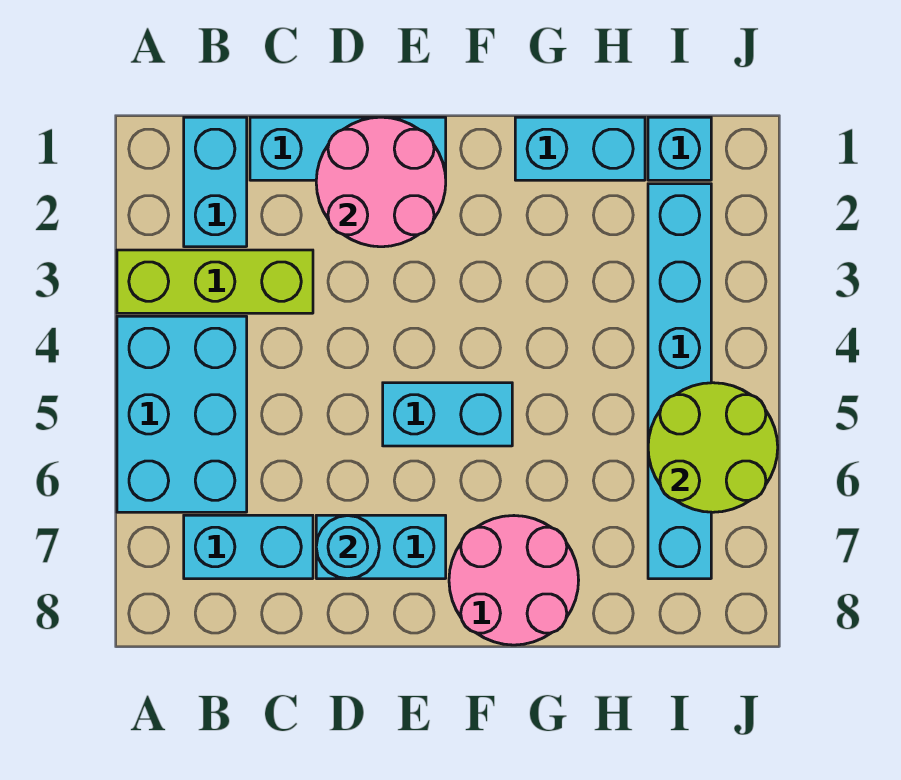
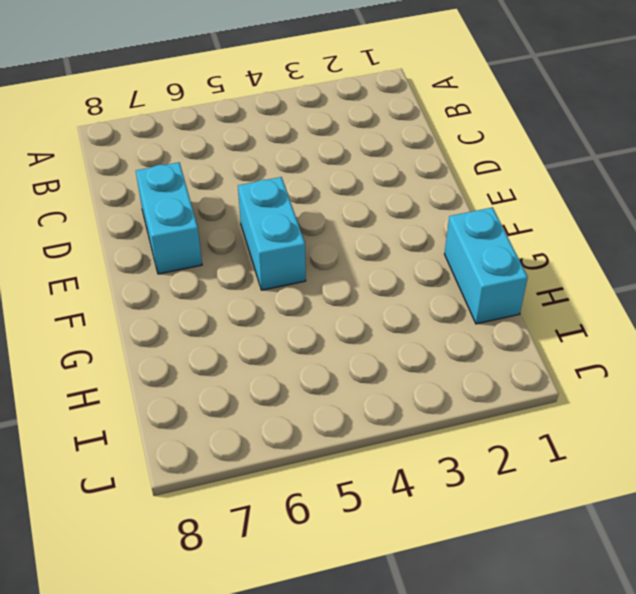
none -> lime 1x3 brick [117,250,313,313]
none -> cyan 2x3 brick [117,316,247,512]
none -> cyan 1x2 brick [184,117,247,247]

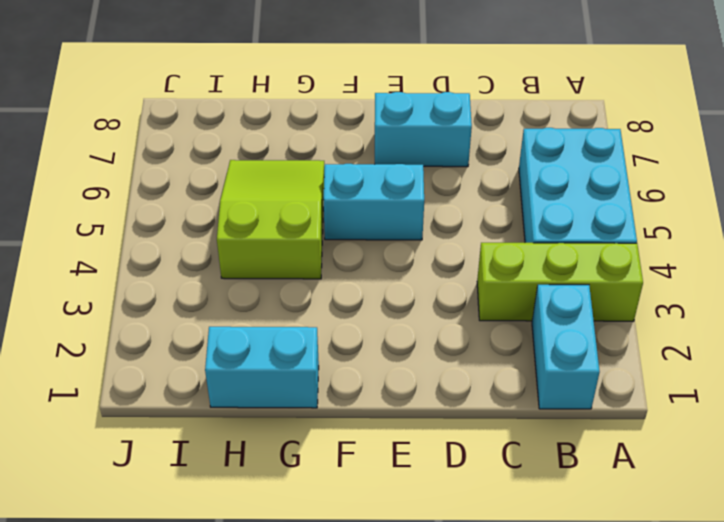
lime 2x3 slope [217,160,324,279] -> none
none -> cyan 1x2 brick [184,515,313,579]
none -> cyan 1x3 brick [250,117,446,180]
none -> pink 2x2 round brick [449,516,579,645]

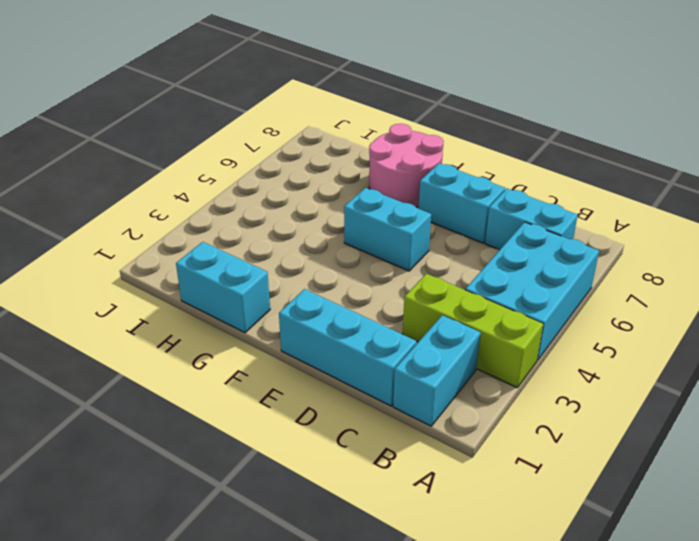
none -> cyan 1x1 brick [648,117,711,180]
none -> cyan 1x6 brick [648,184,711,579]
none -> pink 2x2 round brick [316,117,446,247]

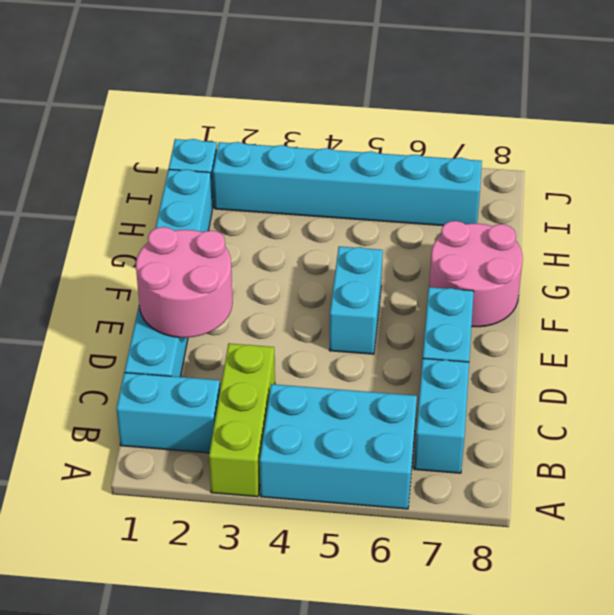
none -> cyan 1x1 round brick [316,515,379,579]
none -> lime 2x2 round brick [648,383,778,512]

